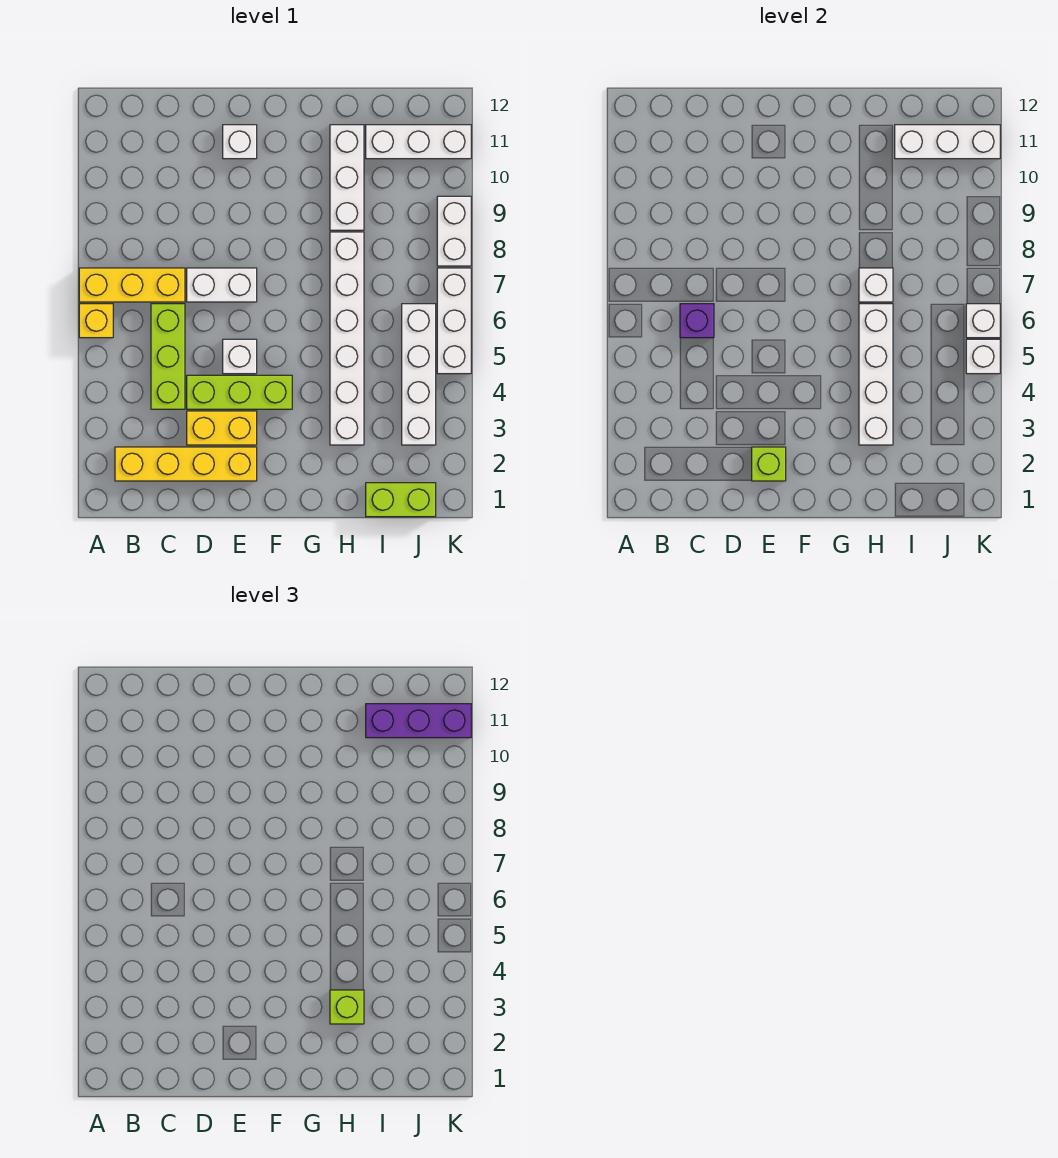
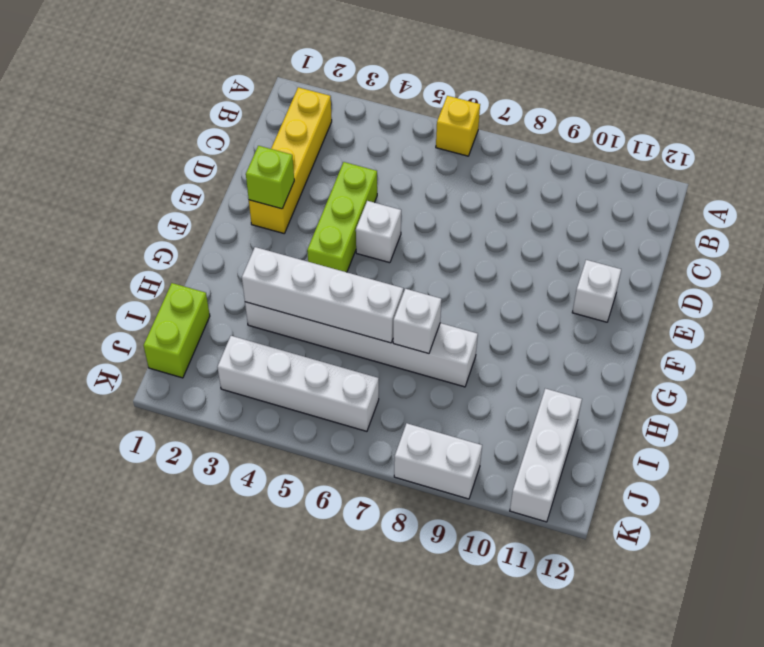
none -> yellow 1x3 brick [79,268,185,302]
none -> lime 1x3 brick [151,304,185,409]
none -> yellow 1x2 brick [187,411,257,445]

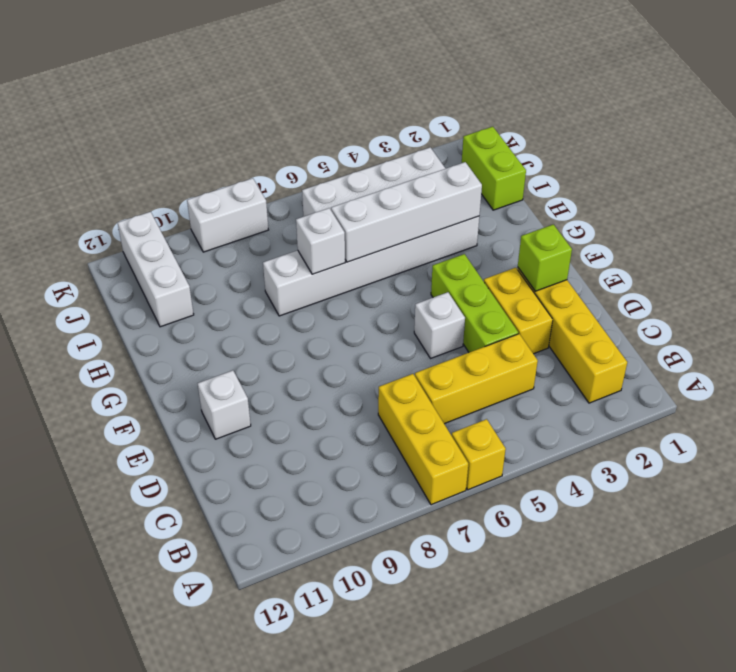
yellow 1x3 brick [415,334,538,424] -> lime 1x3 brick [151,304,185,409]
none -> white 1x2 brick [187,268,257,302]
none -> white 1x3 brick [330,125,364,230]
none -> white 1x3 brick [437,268,471,374]

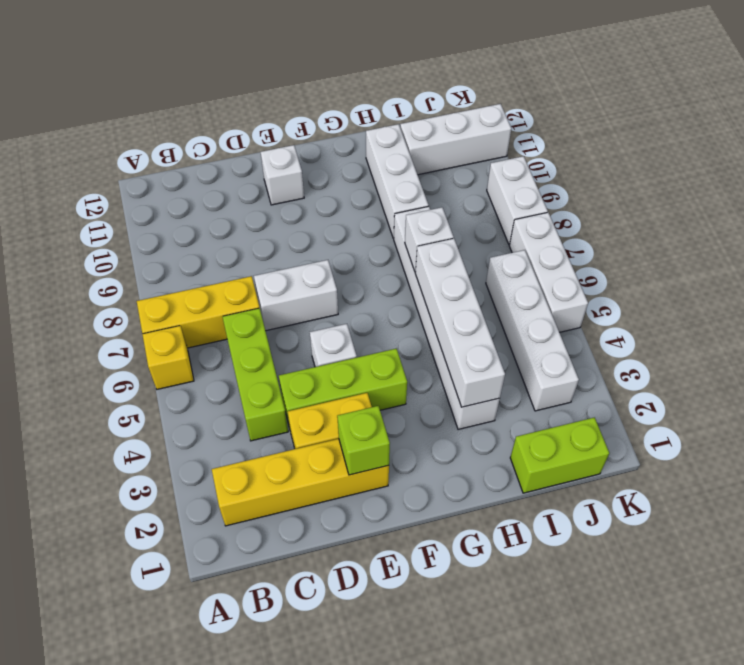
none -> purple 1x1 brick [680,304,714,338]
none -> white 1x3 brick [895,125,1000,159]
none -> white 1x1 brick [966,339,1000,374]

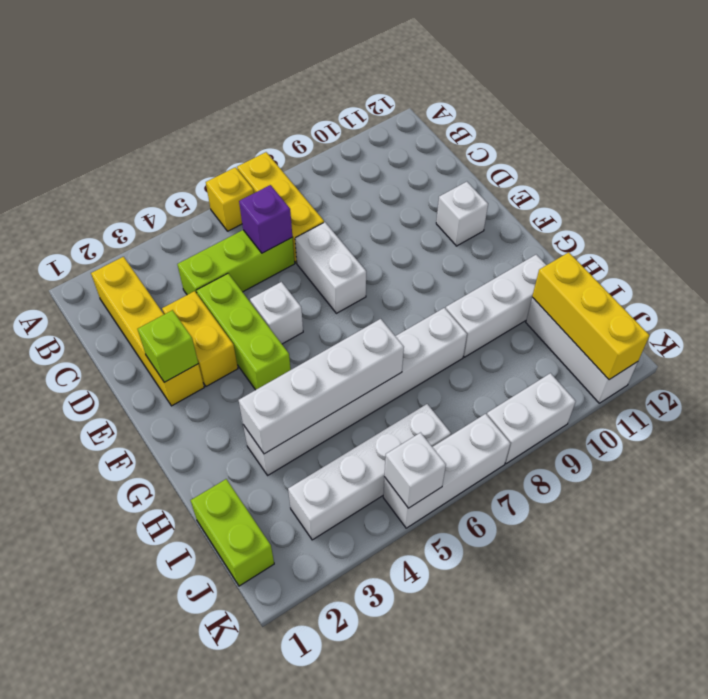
yellow 1x3 brick [532,252,649,380] -> white 1x3 brick [895,125,1000,159]
none -> white 1x1 brick [859,268,893,302]
none -> white 1x1 brick [966,304,1000,338]
none -> lime 1x1 brick [330,990,364,1024]

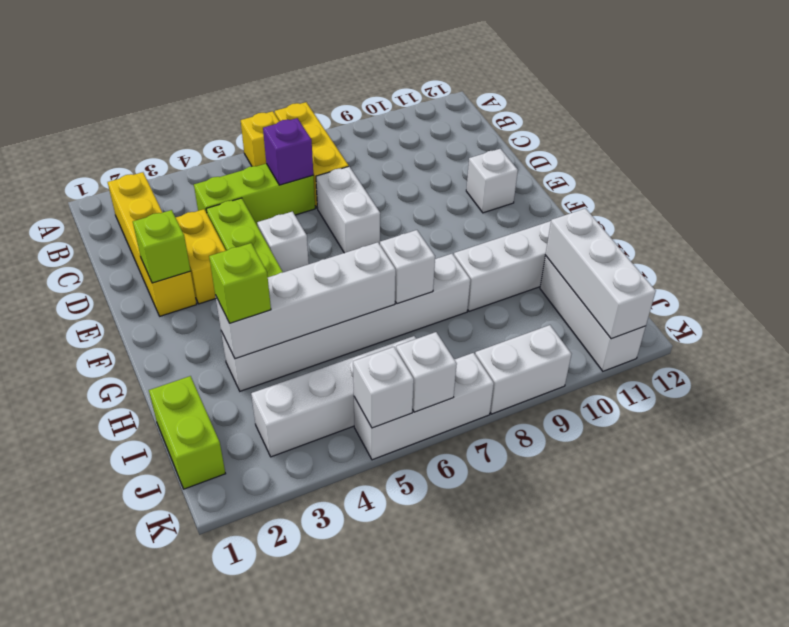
none -> purple 1x3 brick [366,704,471,738]

